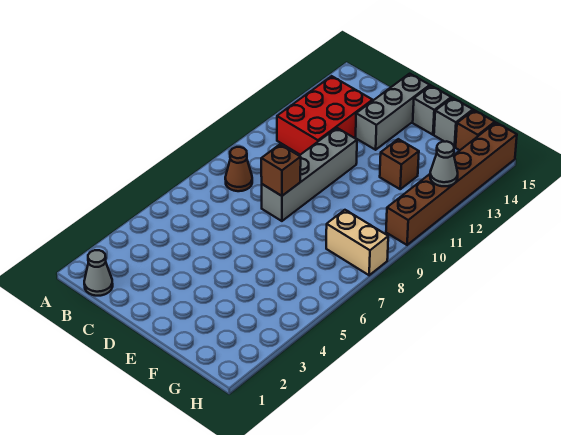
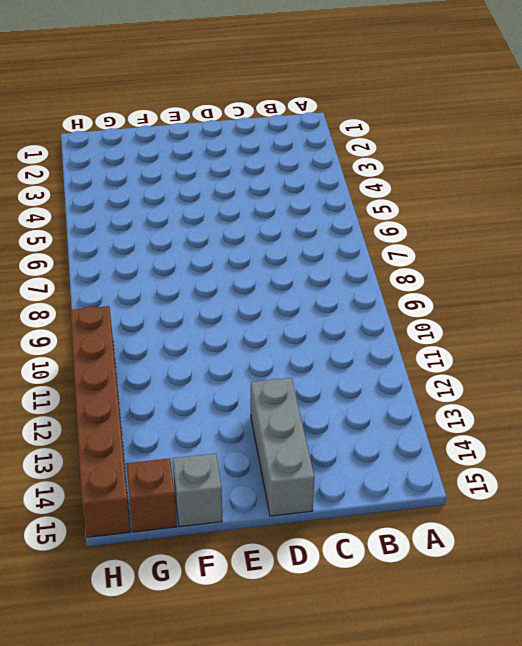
none -> grey 1x1 cone [84,250,113,296]
none -> brown 1x1 cone [225,147,252,191]
none -> red 2x3 brick [277,76,373,155]

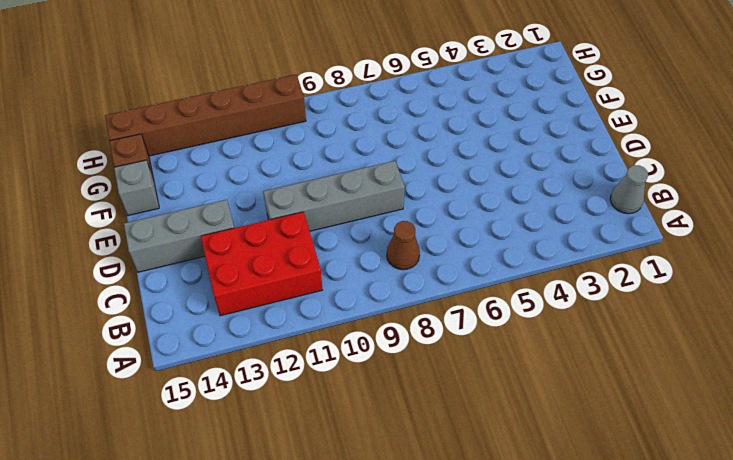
none -> grey 1x1 brick [413,86,451,135]
none -> brown 1x1 brick [380,139,419,189]
none -> tan 1x2 brick [326,210,388,275]

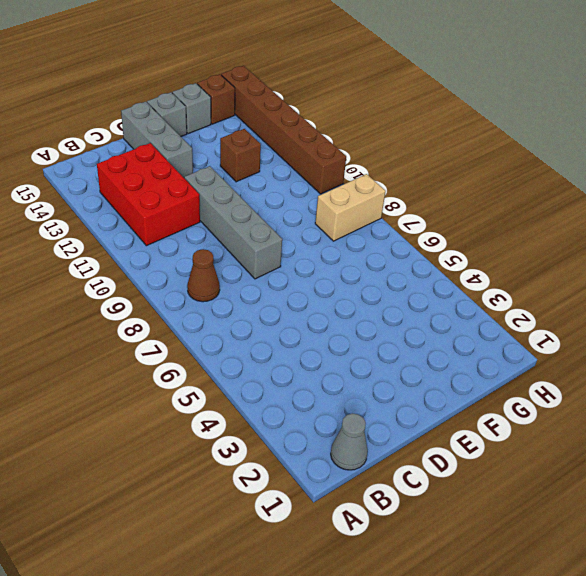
none -> brown 1x1 brick [261,145,301,196]
none -> grey 1x1 cone [430,141,458,186]

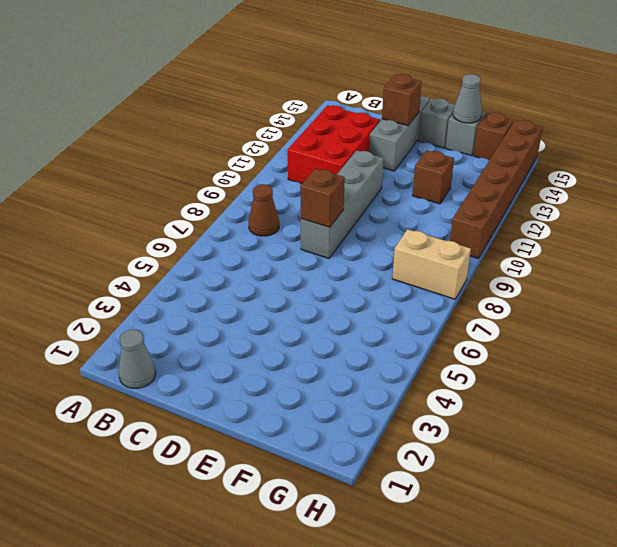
brown 1x1 brick [382,74,422,126] -> none
grey 1x1 cone [453,74,482,123] -> grey 1x1 cone moved to [430,141,458,186]

